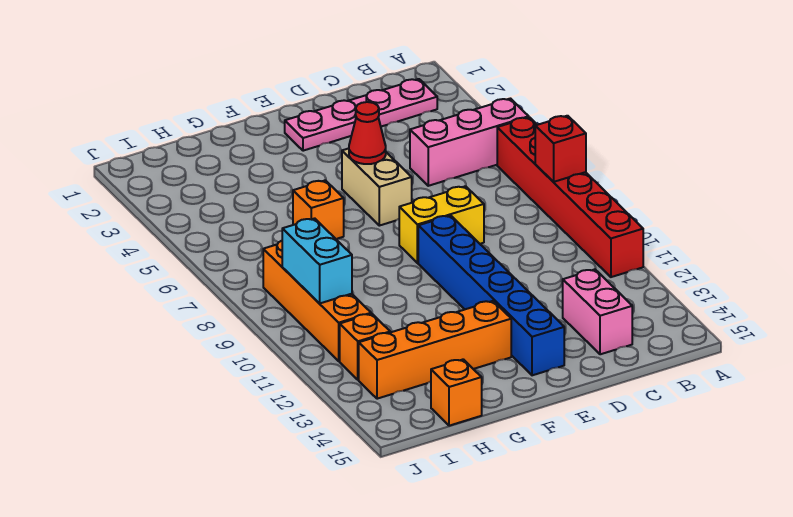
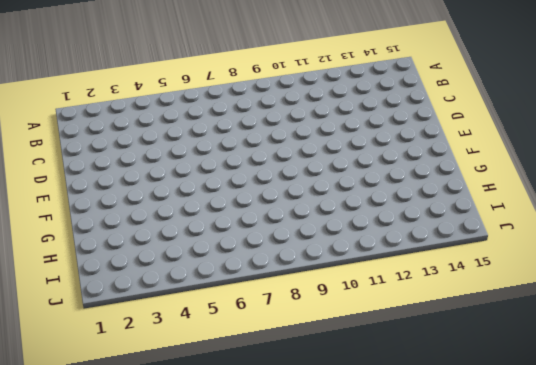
none -> pink 1x3 brick [410,99,529,186]
none -> red 1x6 brick [497,117,643,277]
none -> pink 1x4 plate [285,79,437,151]

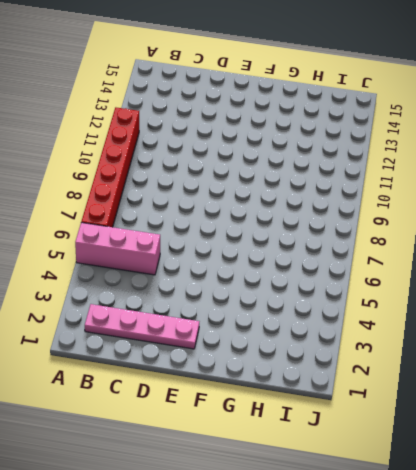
none -> pink 1x2 brick [563,269,632,354]
none -> yellow 1x2 brick [399,186,484,263]
none -> tan 1x2 brick [342,148,412,226]

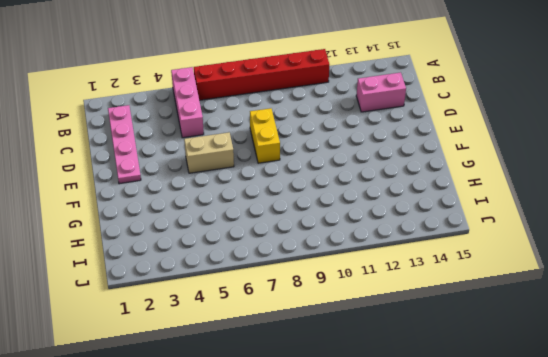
none -> blue 1x6 brick [418,215,564,375]
none -> orange 1x4 brick [359,301,511,399]
none -> orange 1x1 brick [293,180,344,239]

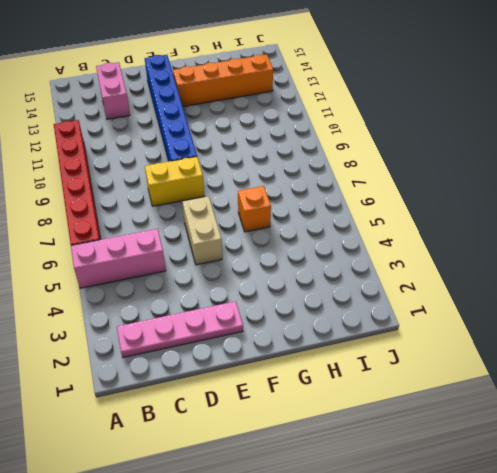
none -> orange 1x1 brick [431,359,482,426]
none -> orange 1x4 brick [263,241,371,361]
none -> orange 1x1 brick [340,314,390,380]

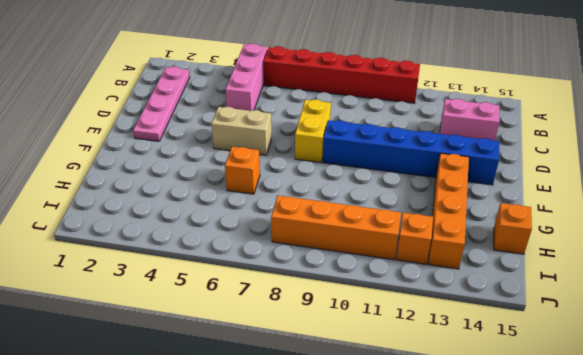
none -> red 1x1 brick [535,116,586,182]
none -> red 1x1 cone [349,102,386,164]
none -> cyan 1x2 brick [282,218,352,303]

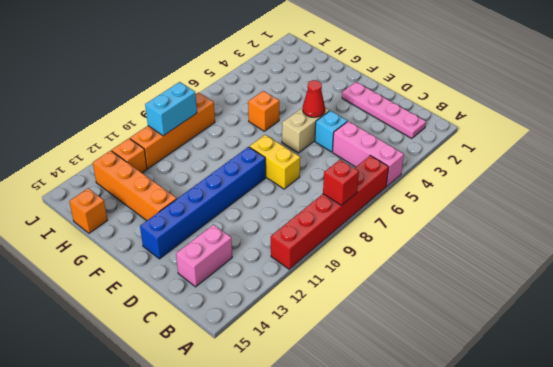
cyan 1x1 brick [315,111,347,152] -> none

